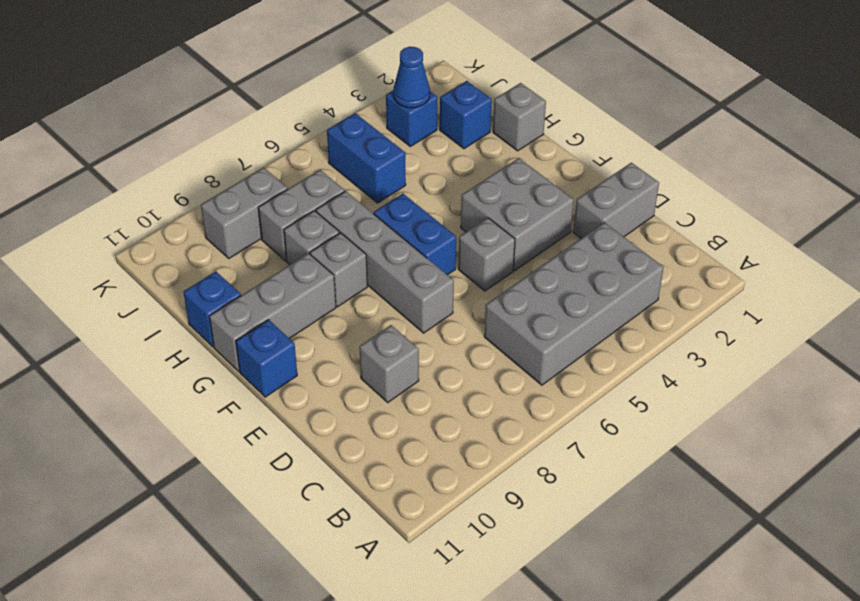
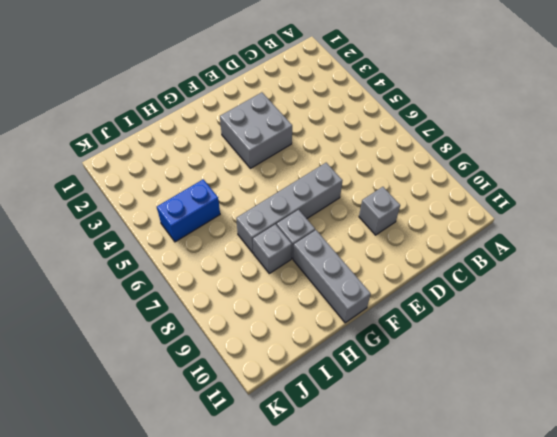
none -> grey 2x4 brick [484,222,664,385]
none -> grey 1x2 brick [573,163,659,238]
none -> grey 1x1 brick [458,218,515,291]

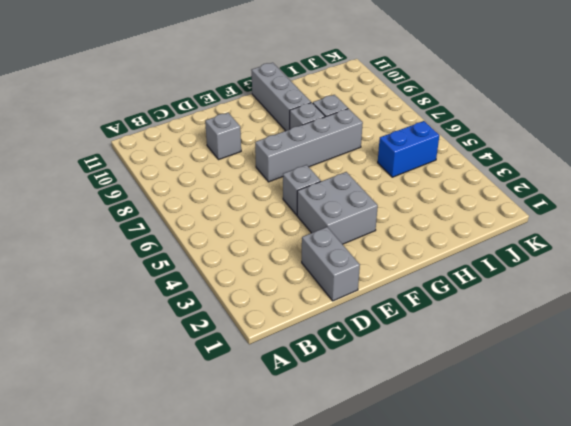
none -> grey 2x4 brick [484,222,664,385]
none -> blue 1x2 brick [374,194,456,275]
none -> blue 1x1 brick [236,320,297,397]

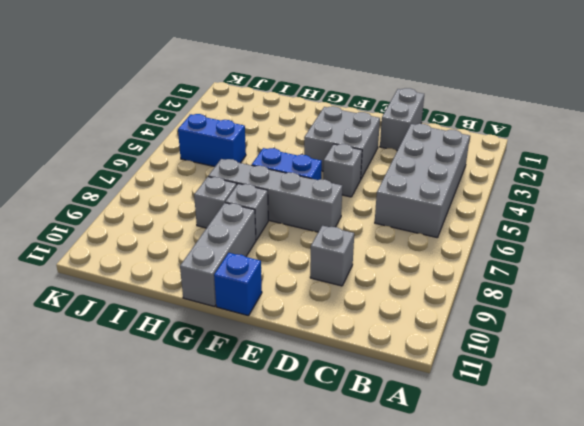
none -> grey 1x1 brick [493,83,546,151]
none -> blue 1x1 brick [183,272,241,347]
none -> blue 1x1 brick [440,81,492,149]

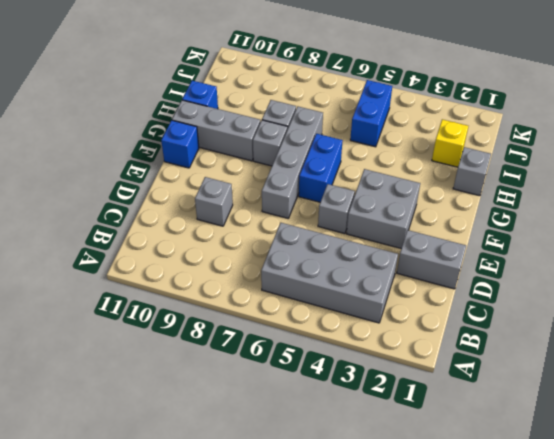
yellow 1x1 brick [432,119,468,167] -> blue 1x1 brick [440,81,492,149]
none -> grey 1x2 brick [258,170,345,261]
none -> blue 1x1 brick [386,91,437,146]
none -> grey 1x2 brick [201,168,288,258]

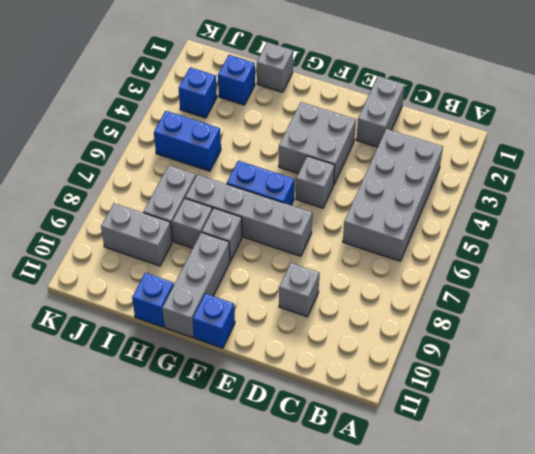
grey 1x2 brick [101,203,172,266] -> grey 1x2 brick turned to [201,168,288,258]
none -> blue 1x1 cone [393,47,430,108]

